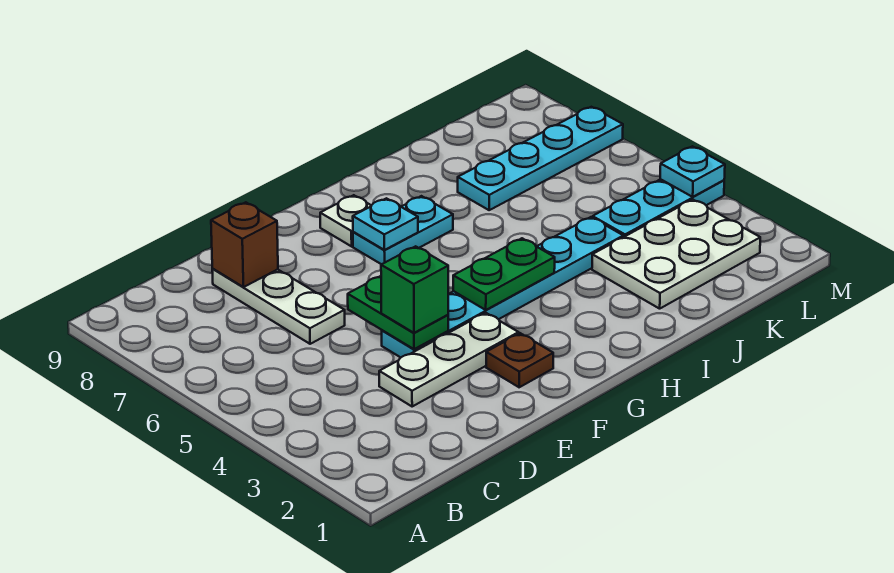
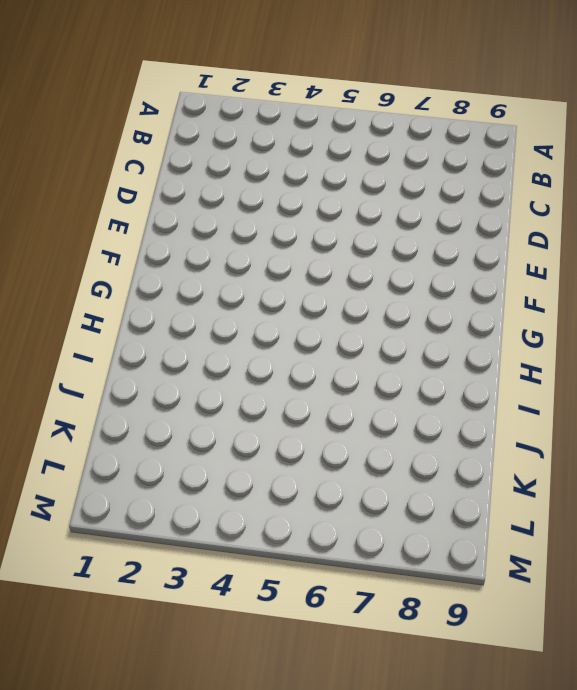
none -> white 1x3 plate [379,313,519,406]
none -> white 1x3 plate [212,269,345,344]
none -> cyan 1x6 plate [382,217,623,357]

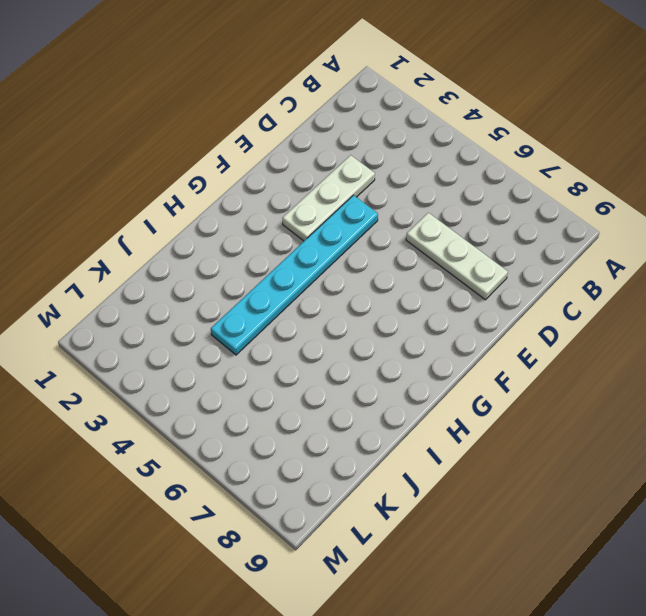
none -> brown 1x1 plate [486,333,553,387]
none -> cyan 1x2 plate [353,196,453,264]
none -> white 1x1 plate [320,195,371,246]

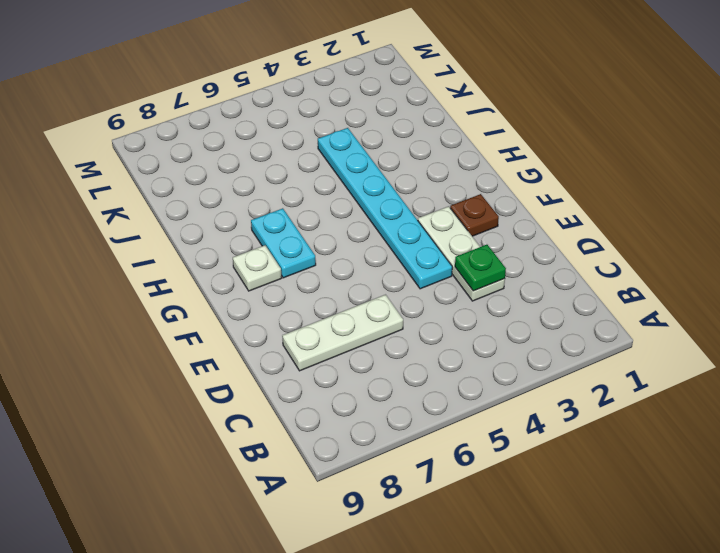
green 1x1 plate [455,245,506,291] -> none
none -> white 2x3 plate [592,200,760,309]
none -> cyan 1x4 plate [458,107,623,210]
none -> cyan 1x3 plate [593,179,724,237]

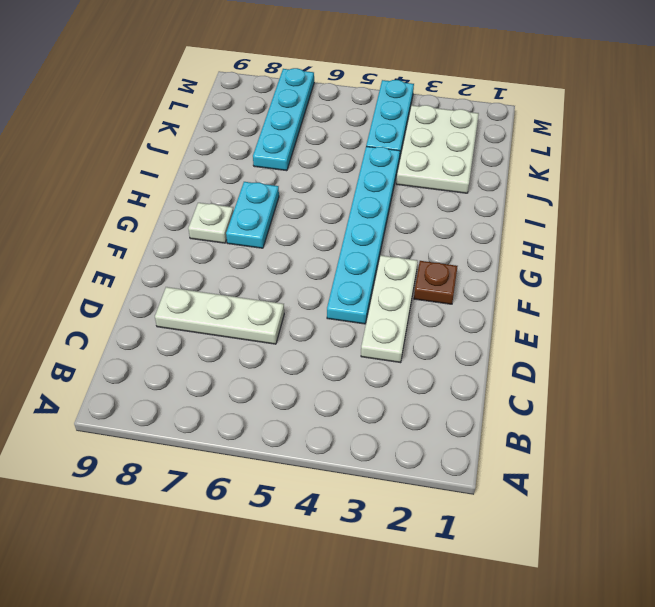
none -> brown 1x1 brick [211,202,278,287]
none -> green 1x2 plate [348,276,448,349]
none -> green 1x2 plate [453,238,555,310]

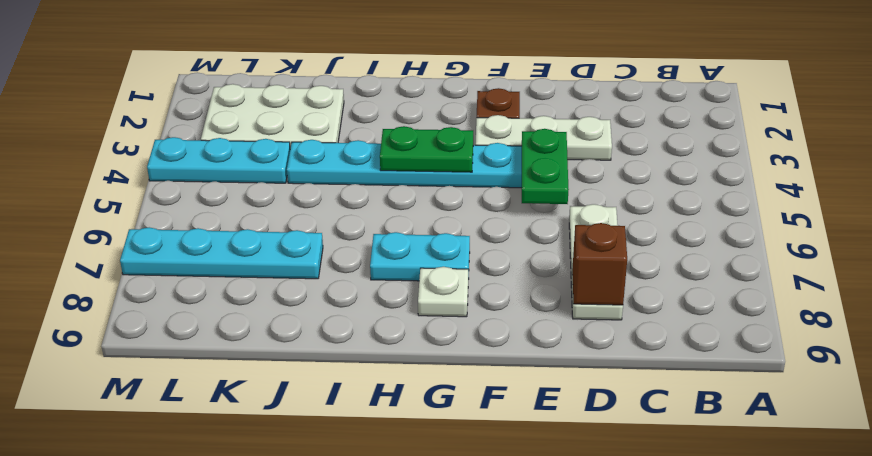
none -> cyan 1x1 plate [353,198,418,250]
none -> cyan 1x1 plate [660,146,725,197]
none -> green 1x1 brick [381,246,448,333]

